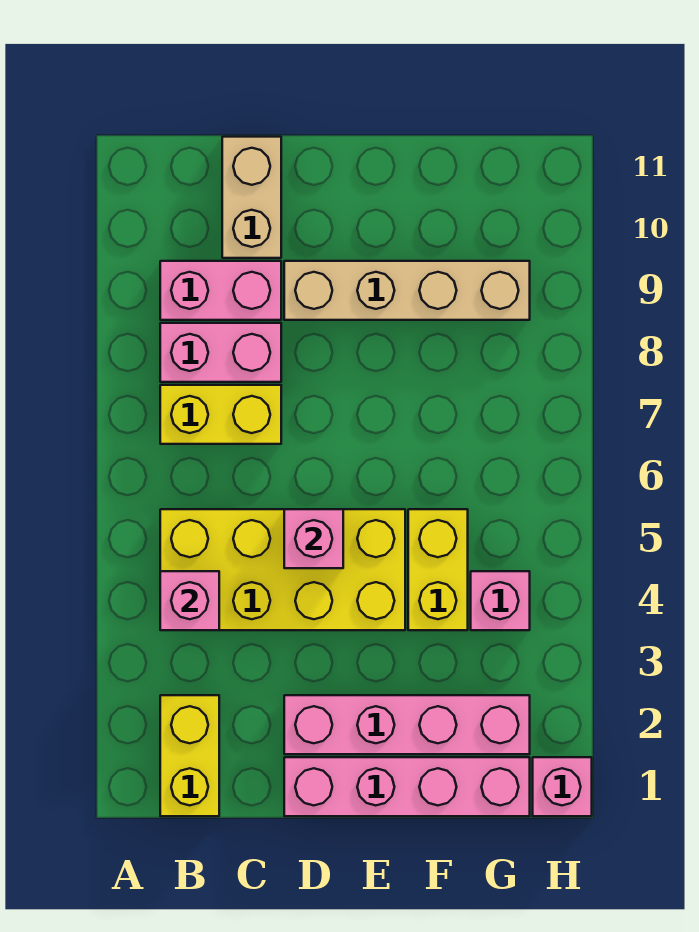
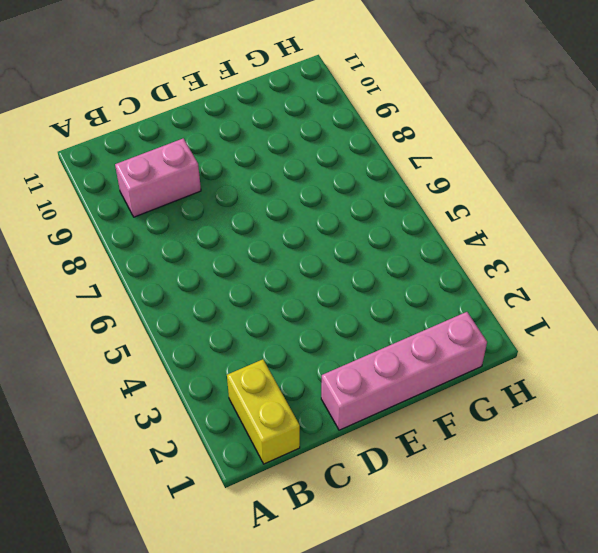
none -> yellow 2x4 brick [160,509,405,630]
none -> yellow 1x2 brick [160,385,281,444]
none -> pink 1x2 brick [160,323,281,382]

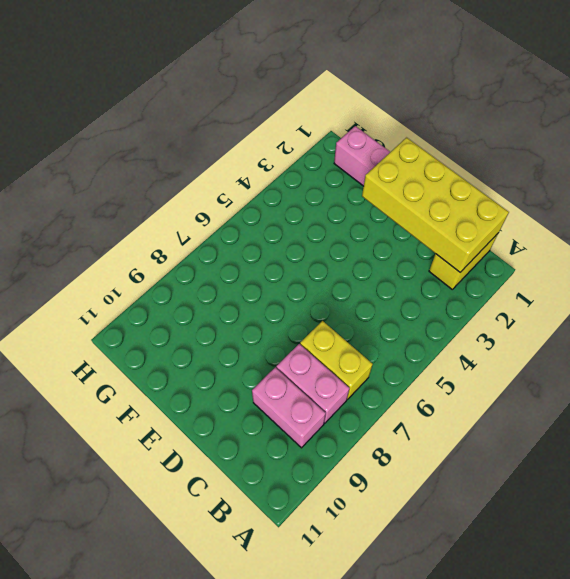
yellow 2x4 brick [362,138,509,272] -> yellow 2x4 brick moved to [160,509,405,630]
none -> tan 1x2 brick [222,137,281,258]
none -> pink 1x4 brick [284,695,530,754]
none -> tan 1x4 brick [284,261,530,320]

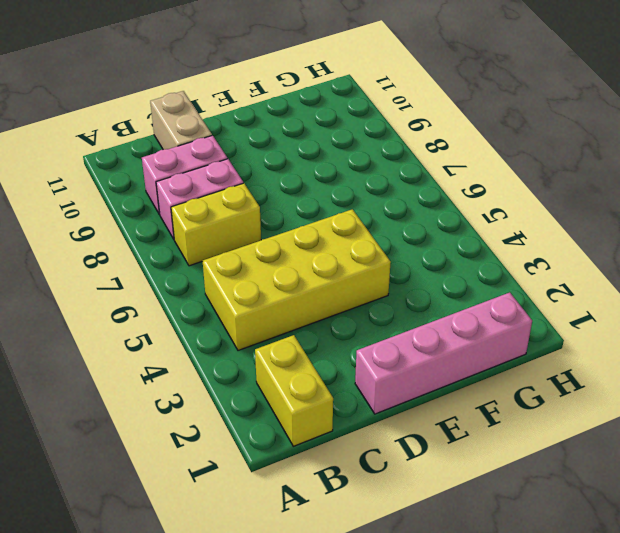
none -> pink 1x4 brick [284,695,530,754]
none -> tan 1x4 brick [284,261,530,320]
none -> yellow 1x2 brick [408,509,468,630]

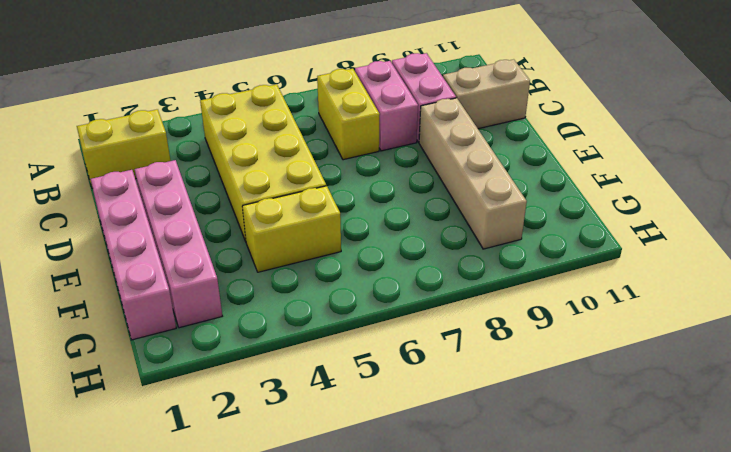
none -> pink 1x1 brick [471,571,530,630]
none -> pink 1x1 brick [533,757,592,816]
none -> pink 1x1 brick [160,571,219,630]

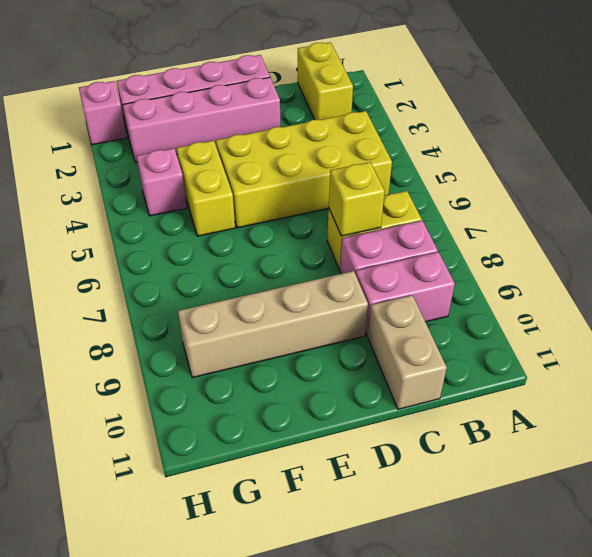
yellow 1x1 brick [329,162,385,236] -> none
none -> pink 1x1 brick [160,571,219,630]
none -> pink 1x1 brick [284,509,343,568]

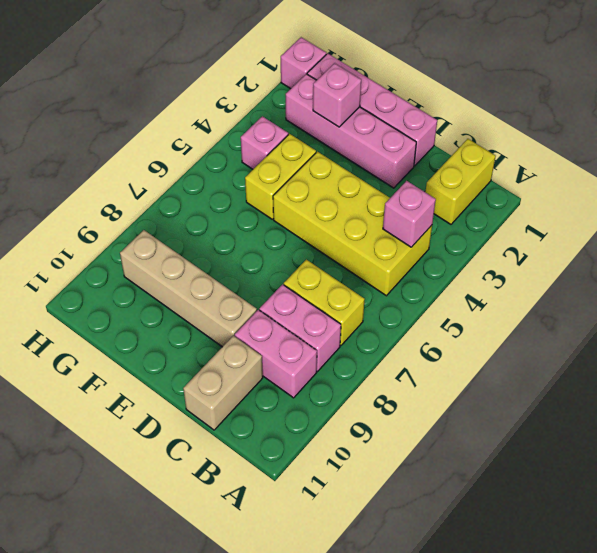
pink 1x1 brick [313,63,361,127] -> pink 1x1 brick moved to [284,509,343,568]

